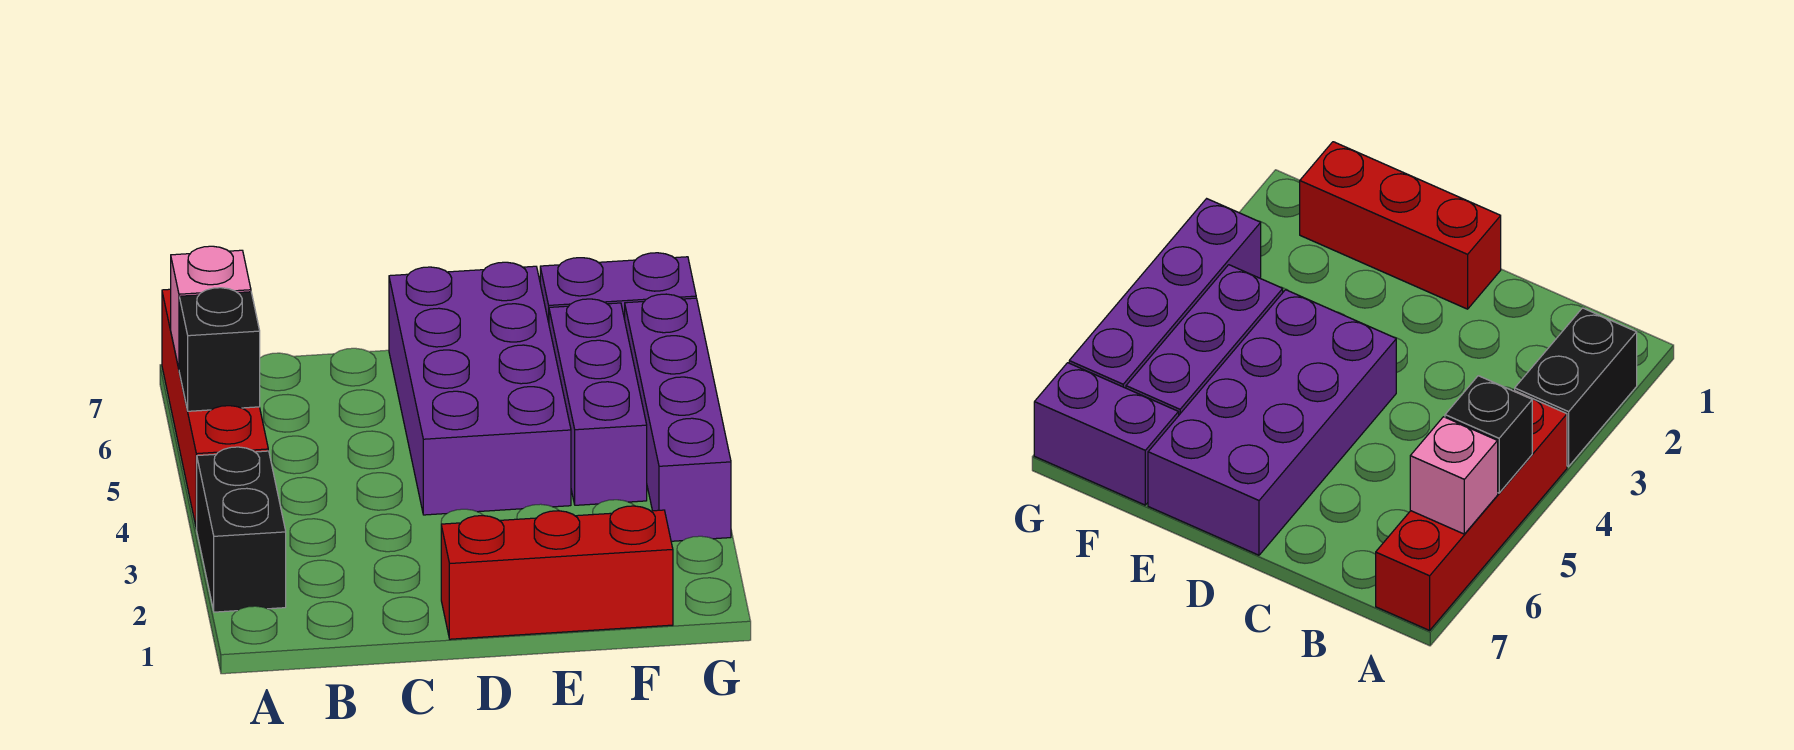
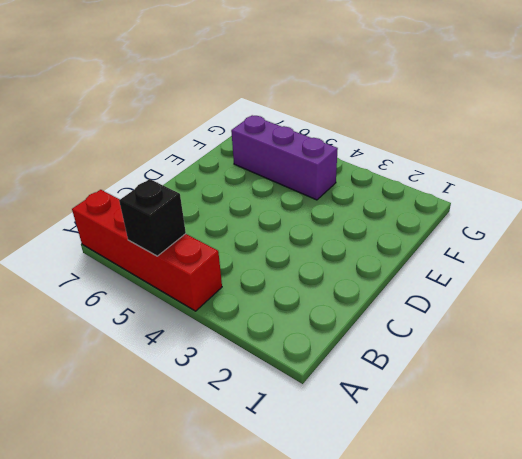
none -> black 1x2 brick [197,447,286,612]
none -> red 1x3 brick [441,506,673,639]

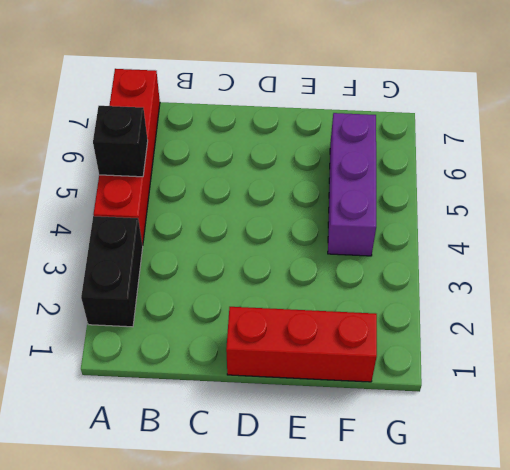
none -> purple 2x4 brick [389,262,571,515]
none -> purple 1x2 brick [540,253,696,322]

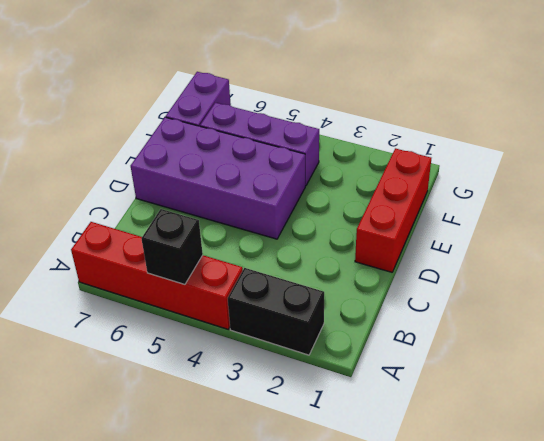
none -> purple 1x4 brick [625,294,731,541]
none -> pink 1x1 brick [171,246,251,368]

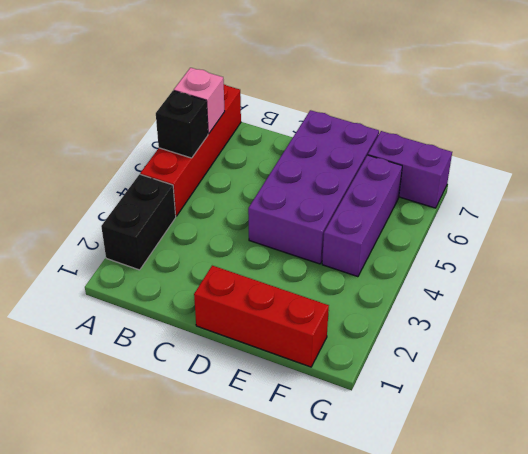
none -> purple 1x4 brick [625,294,731,541]

